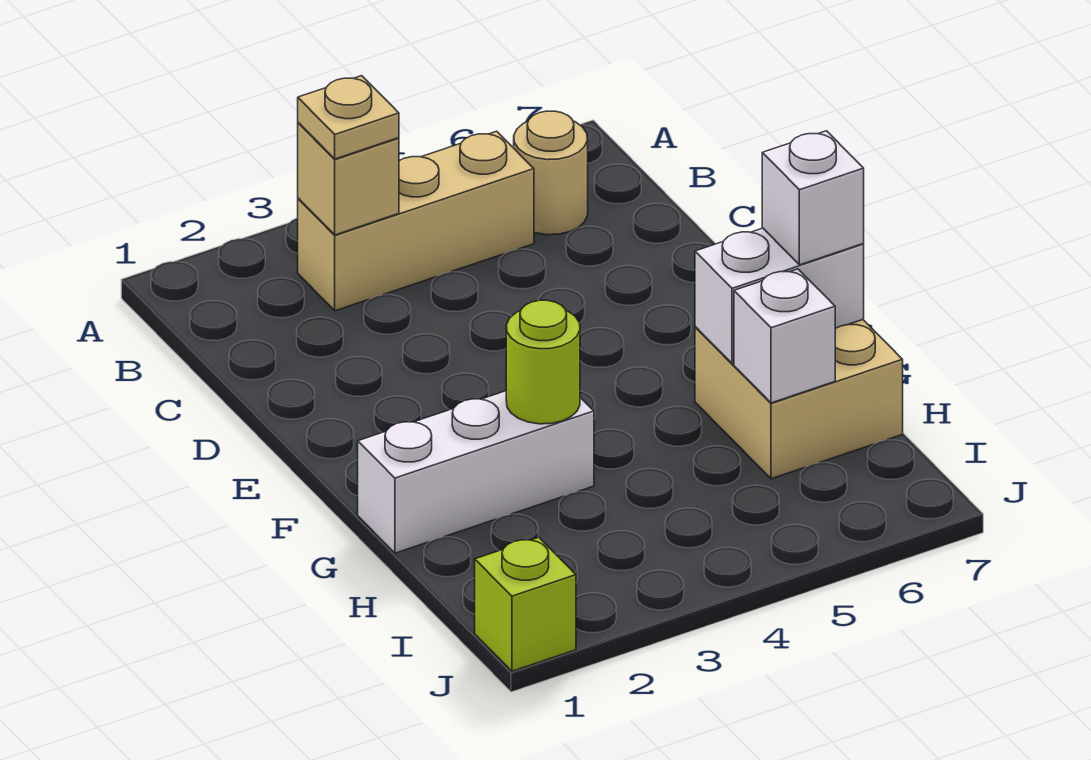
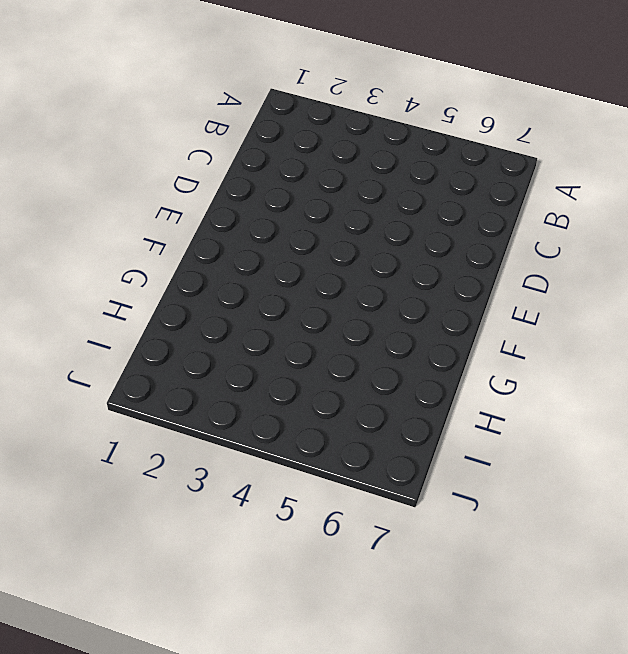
none -> tan 1x3 brick [298,131,534,311]
none -> tan 1x1 round brick [514,111,588,235]

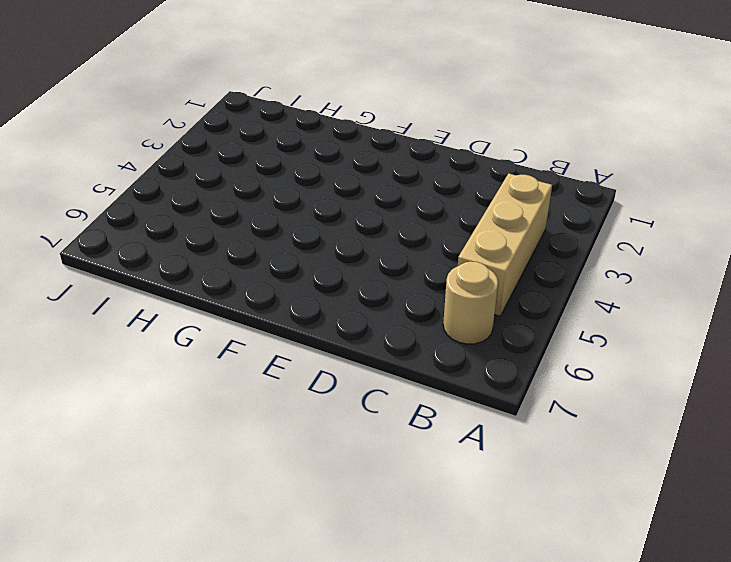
none -> white 1x3 brick [358,391,594,553]
none -> tan 2x2 brick [695,320,903,479]

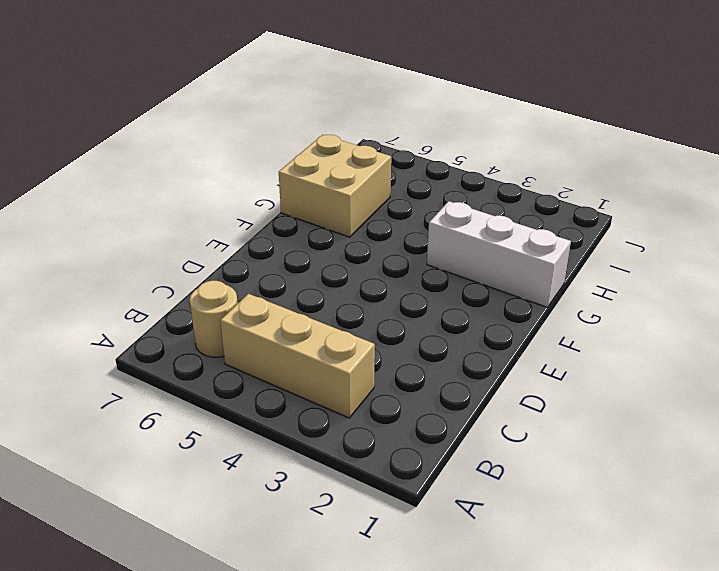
none -> lime 1x1 brick [475,537,576,671]
none -> tan 1x1 brick [298,123,399,235]

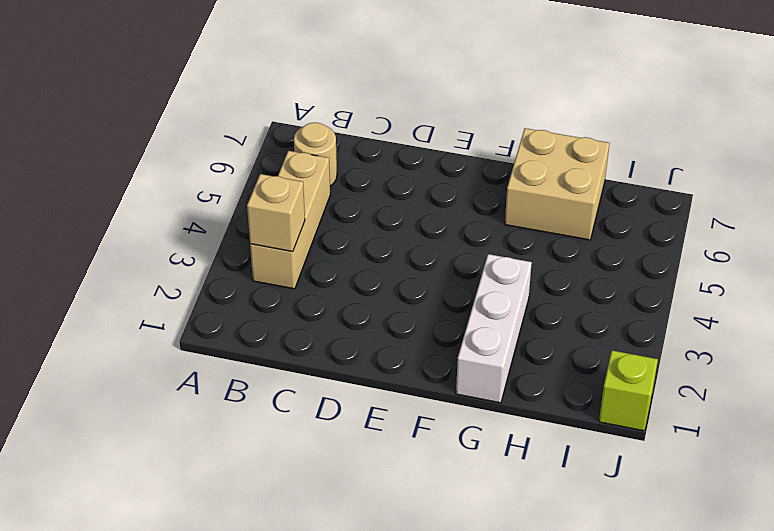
none -> lime 1x1 round brick [506,300,580,424]
none -> white 1x2 brick [695,228,864,364]

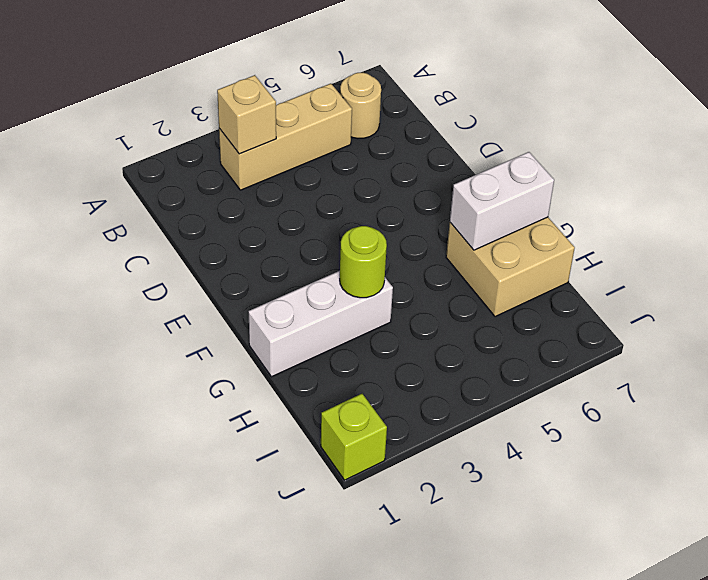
none -> white 1x1 brick [734,269,835,403]
none -> tan 1x1 plate [298,76,399,159]

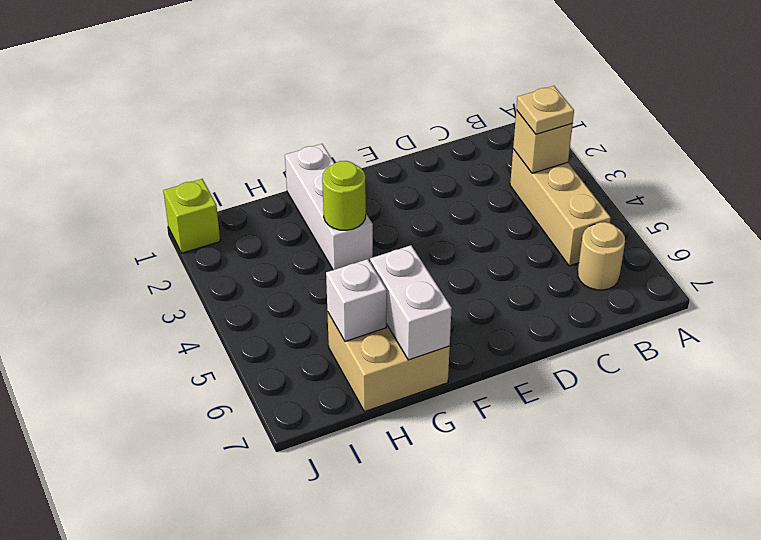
none -> white 1x1 brick [762,131,864,265]

